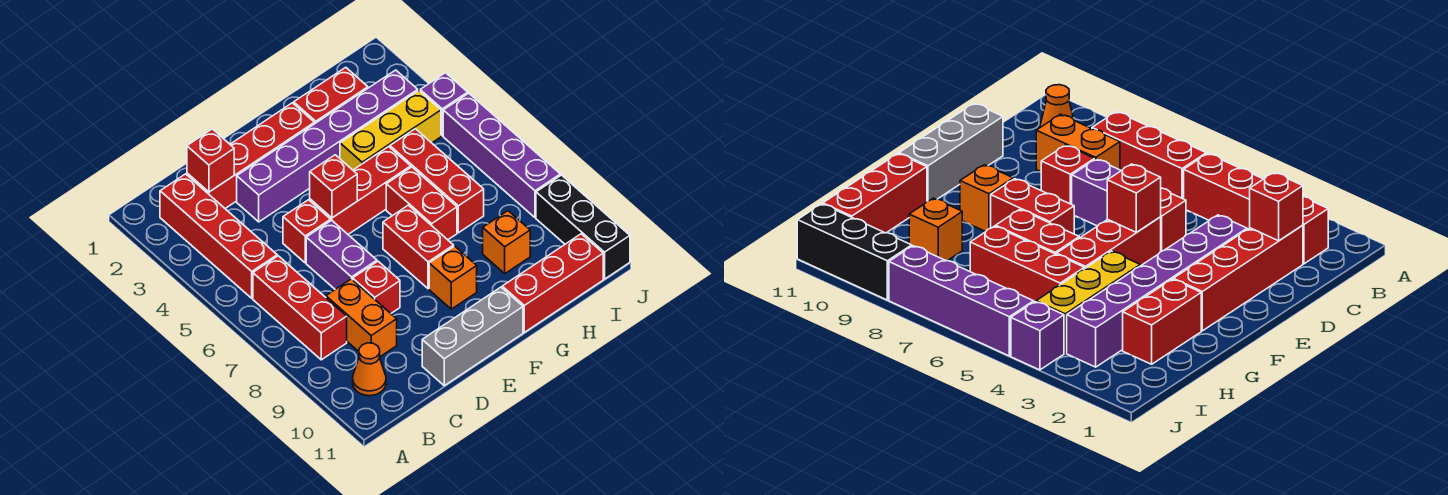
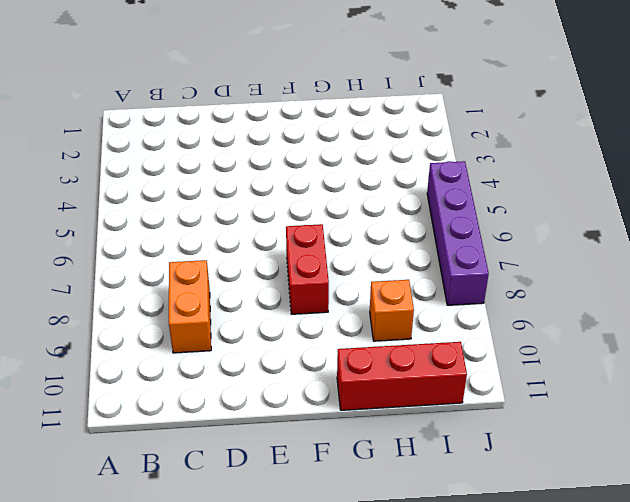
none -> red 1x4 brick [160,174,277,298]
none -> red 1x3 brick [253,256,347,360]
none -> orange 1x1 cone [353,343,386,396]

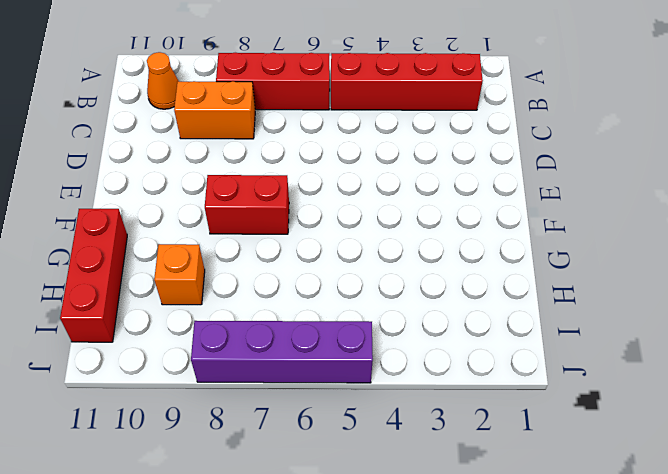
none -> red 1x4 brick [187,103,314,208]
none -> purple 1x6 brick [237,70,418,222]
none -> red 1x1 brick [283,200,331,263]

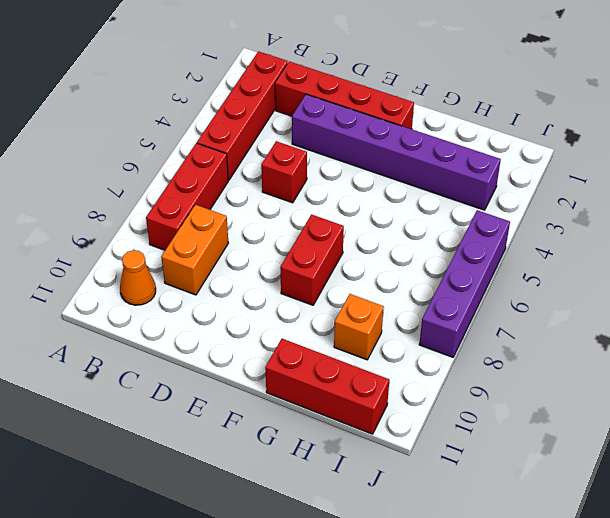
none -> purple 1x2 brick [306,220,377,289]
none -> red 1x1 brick [353,261,400,313]
none -> grey 1x3 brick [422,287,523,386]

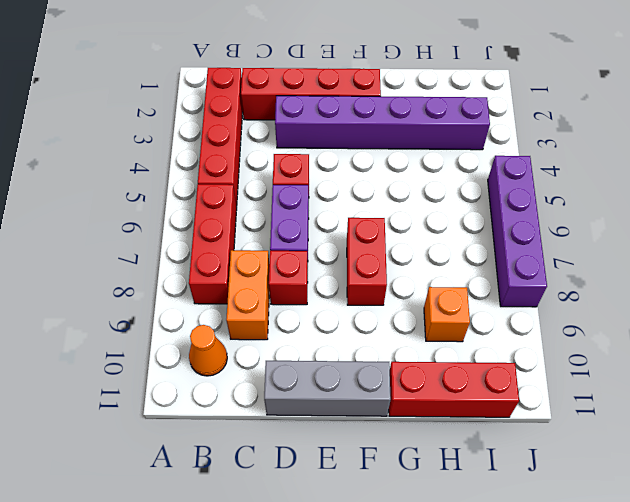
none -> red 1x3 brick [310,147,411,234]
none -> orange 1x1 brick [429,246,477,309]
none -> red 1x2 brick [294,67,368,124]

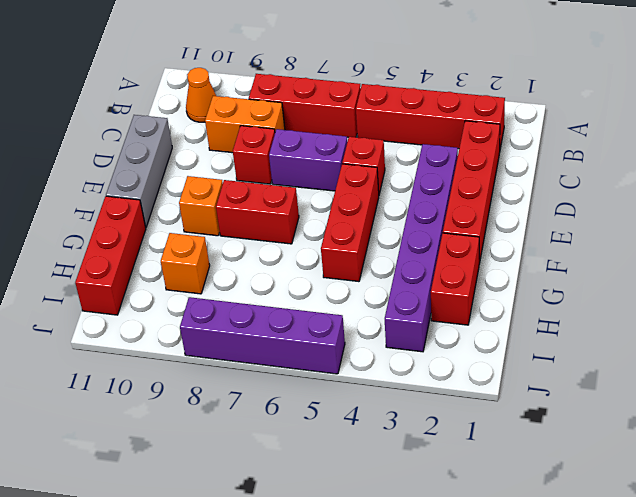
none -> yellow 1x3 brick [340,91,441,170]
none -> red 1x2 brick [386,167,457,240]
none -> red 1x3 brick [390,129,484,233]

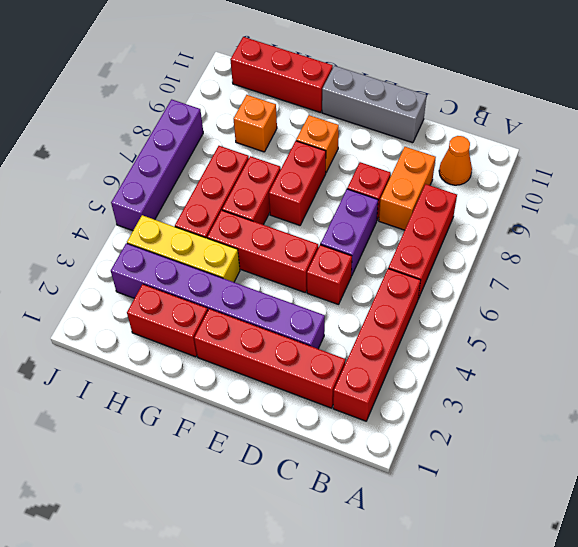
none -> purple 1x1 brick [420,73,468,136]
none -> black 1x3 brick [536,175,630,279]
none -> red 1x1 brick [187,129,234,192]

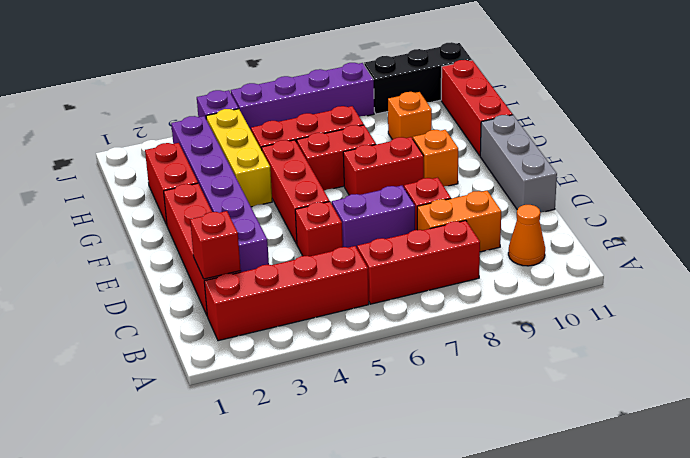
none -> red 1x1 brick [310,155,357,218]

